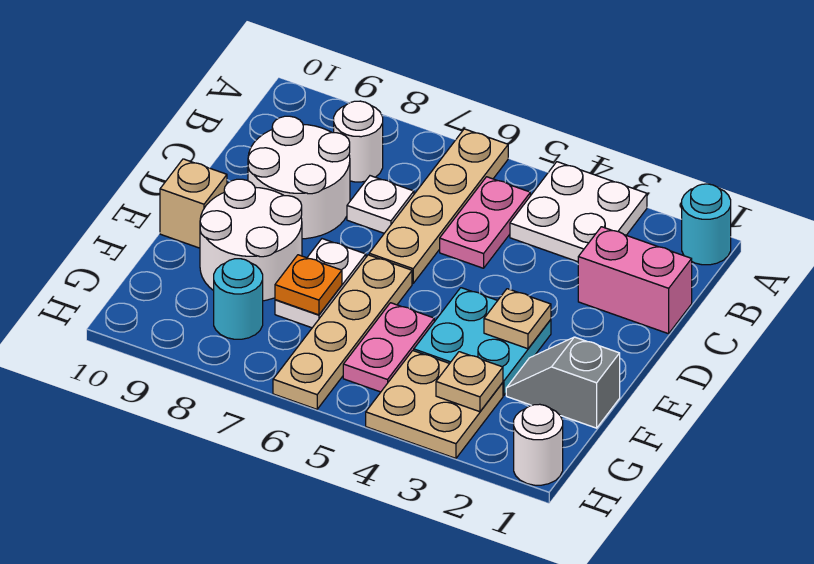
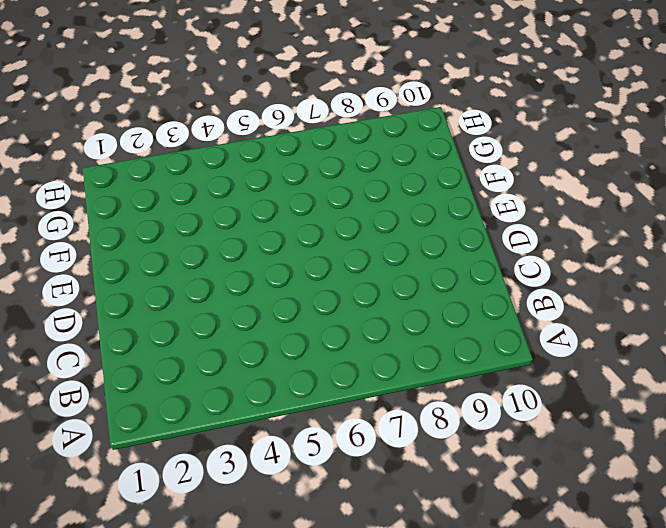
none -> cyan 1x1 round brick [682,184,731,265]
none -> white 2x2 plate [510,162,647,262]
none -> tan 1x4 plate [369,129,508,283]

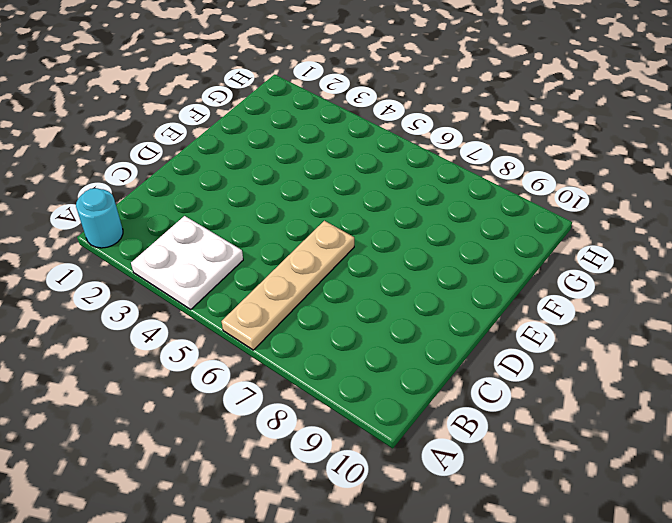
none -> pink 1x2 plate [440,177,530,268]
none -> white 1x1 round brick [334,101,383,182]
none -> pink 1x2 brick [578,227,692,334]

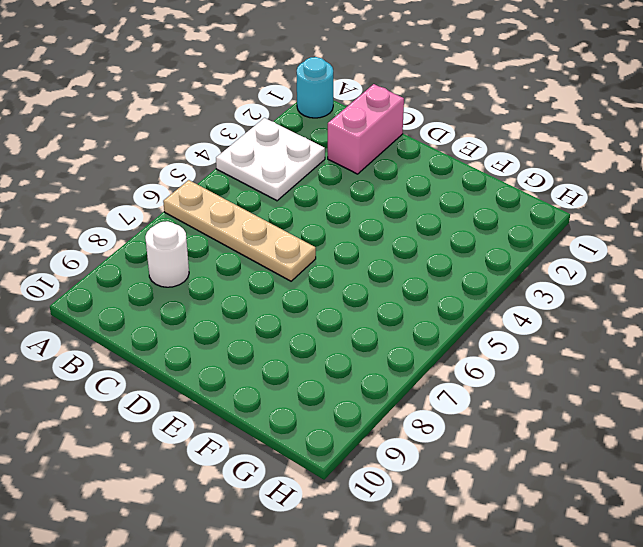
none -> pink 1x2 plate [440,177,530,268]
none -> white 1x1 plate [347,176,414,233]
none -> white 2x2 round brick [248,116,350,239]

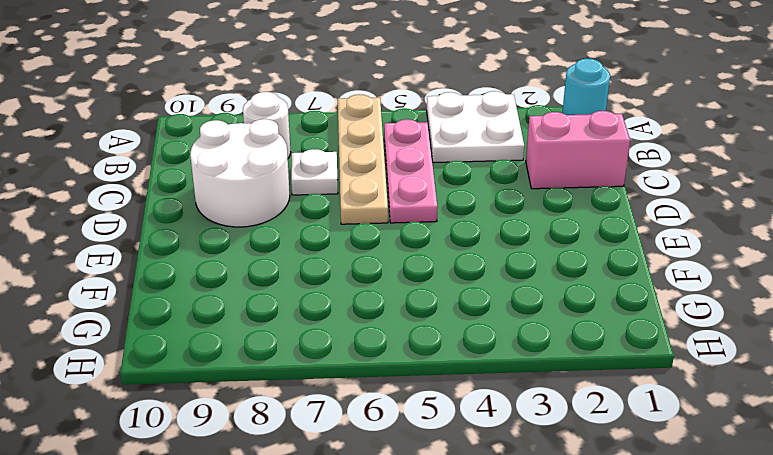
pink 1x3 plate [384,119,437,223] -> pink 1x2 plate [440,177,530,268]
none -> cyan 2x2 plate [414,288,551,395]
none -> tan 1x4 plate [273,255,412,409]
none -> white 1x2 plate [275,239,366,328]

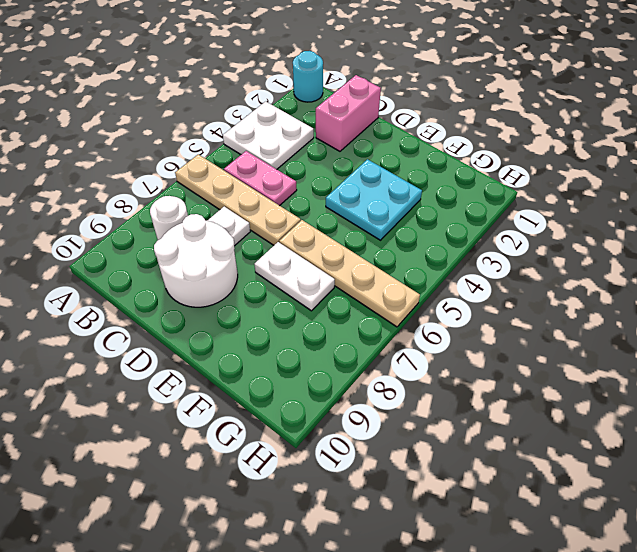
none -> white 2x2 round brick [200,179,302,301]
none -> tan 1x1 brick [160,159,227,248]
none -> grey 1x2 slope [506,337,620,428]

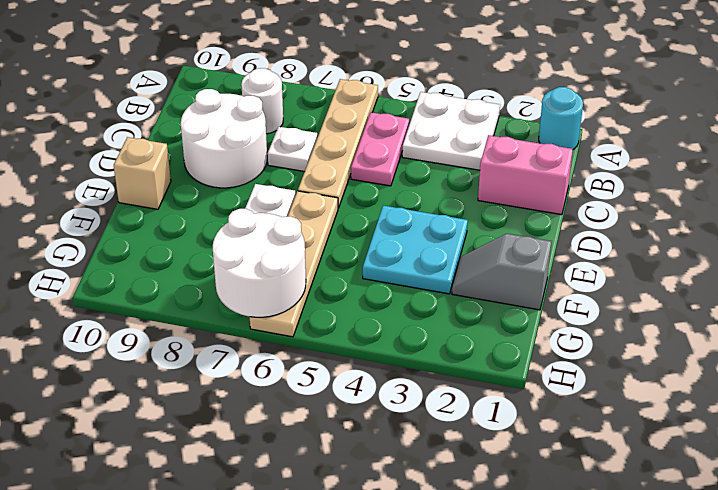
white 2x2 round brick [213,209,306,317] -> white 2x2 round brick moved to [200,179,302,301]
none -> pink 1x2 plate [343,303,434,392]
none -> tan 2x2 plate [366,351,503,458]
none -> cyan 1x1 round brick [214,259,263,339]

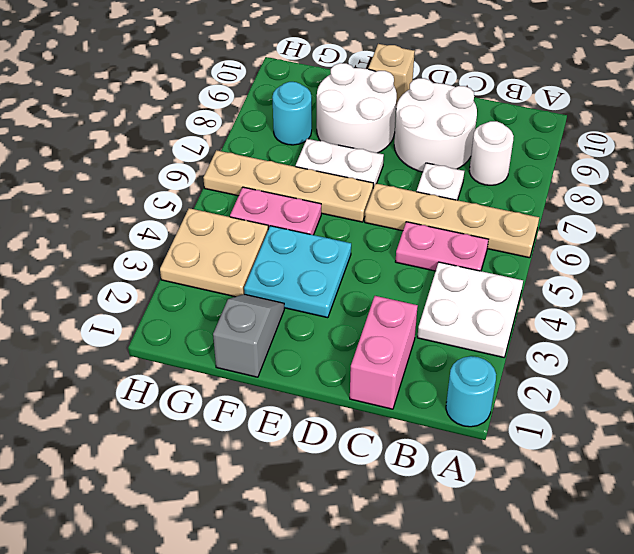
none -> white 1x1 round brick [514,404,563,485]
none -> tan 1x1 plate [484,289,551,349]
none -> orange 1x1 plate [275,255,342,315]

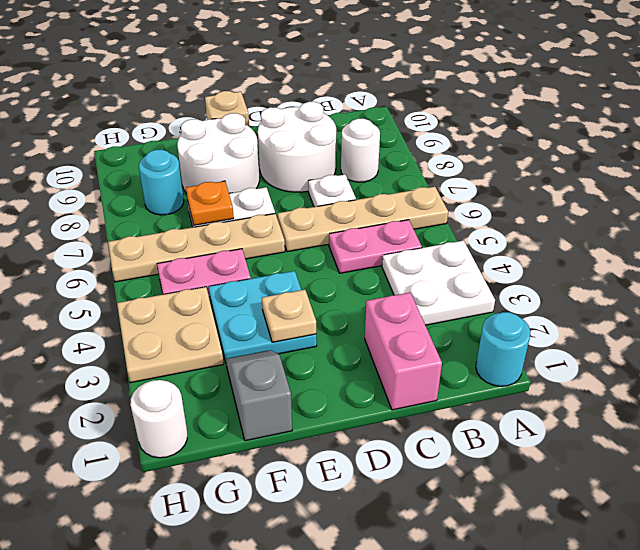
none -> tan 1x1 plate [436,352,503,412]

